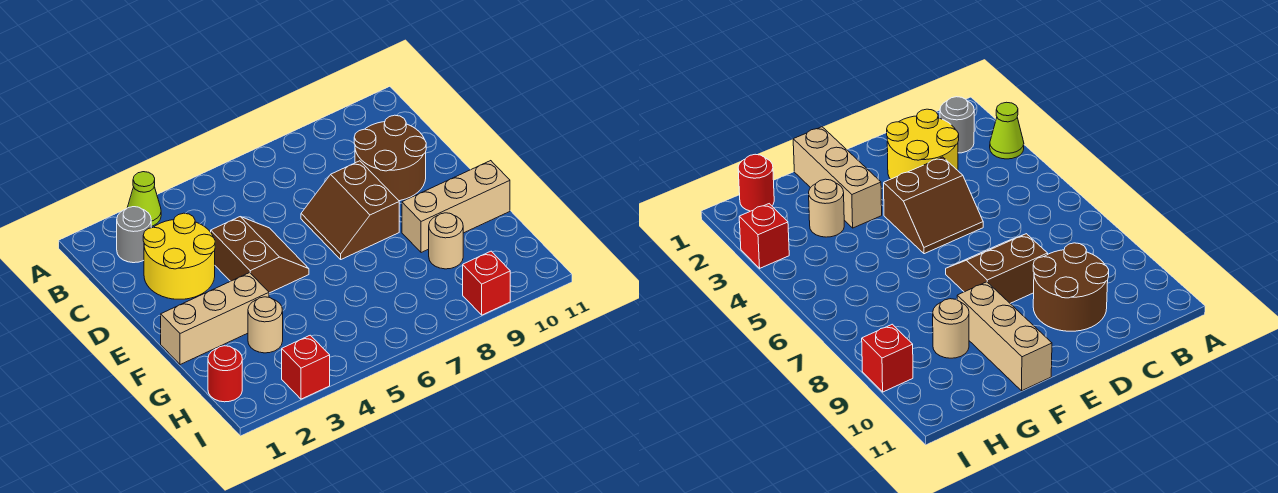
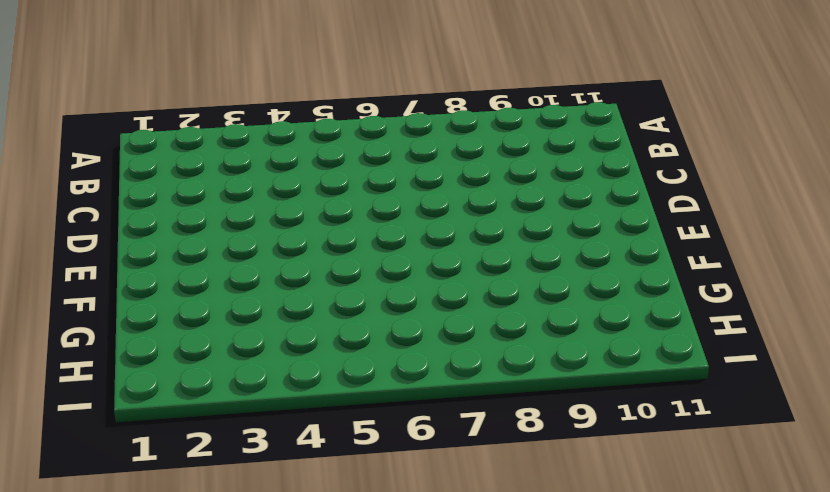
none -> lime 1x1 cone [127,172,161,226]
none -> grey 1x1 round brick [117,207,151,263]
none -> yellow 2x2 round brick [143,213,215,299]

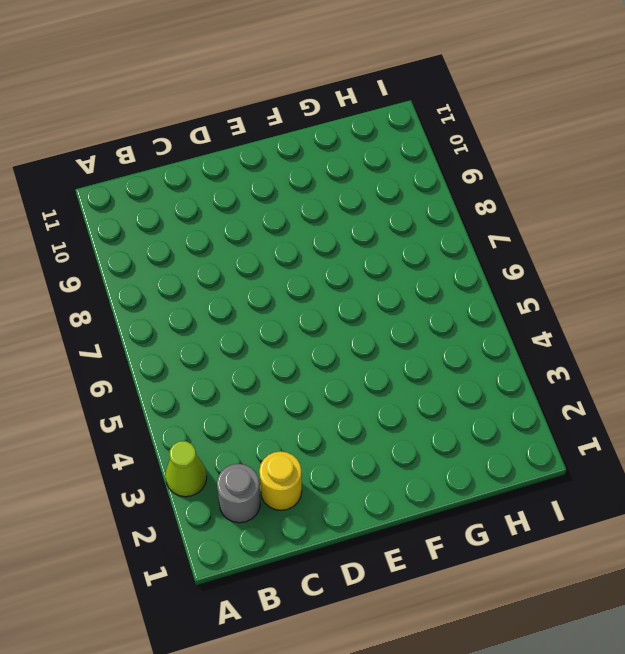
yellow 1x1 round brick [259,451,302,510] -> yellow 2x2 round brick [143,213,215,299]
none -> brown 2x2 round brick [354,115,426,201]
none -> brown 2x2 slope [211,217,309,293]
none -> brown 2x2 slope [301,161,399,259]

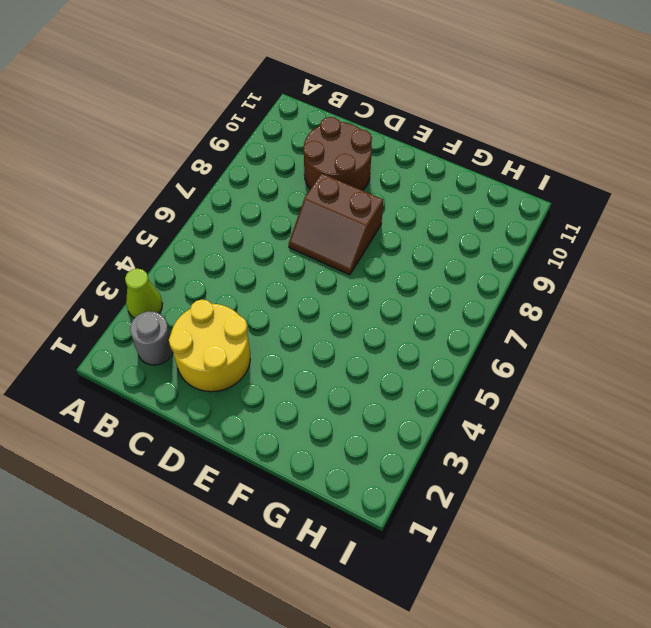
none -> brown 2x2 slope [211,217,309,293]
none -> tan 1x3 brick [161,273,269,365]
none -> tan 1x3 brick [402,161,510,253]

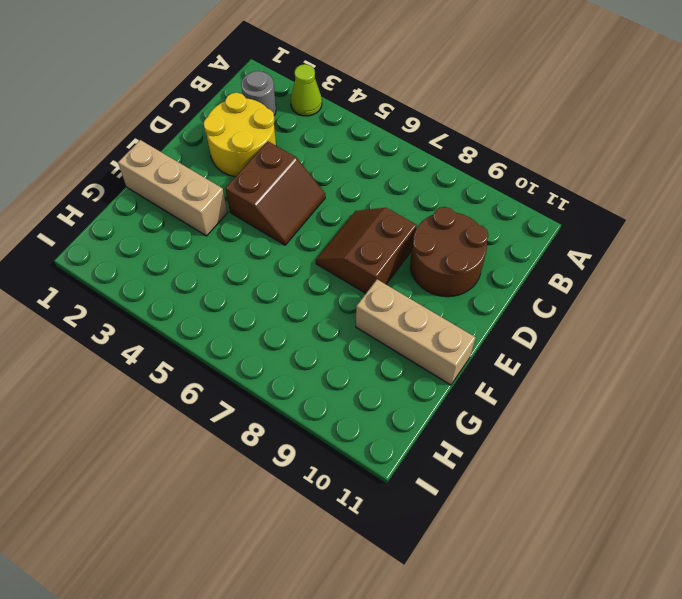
none -> tan 1x1 round brick [248,297,283,353]
none -> tan 1x1 round brick [429,213,463,269]
none -> red 1x1 round brick [208,346,242,402]

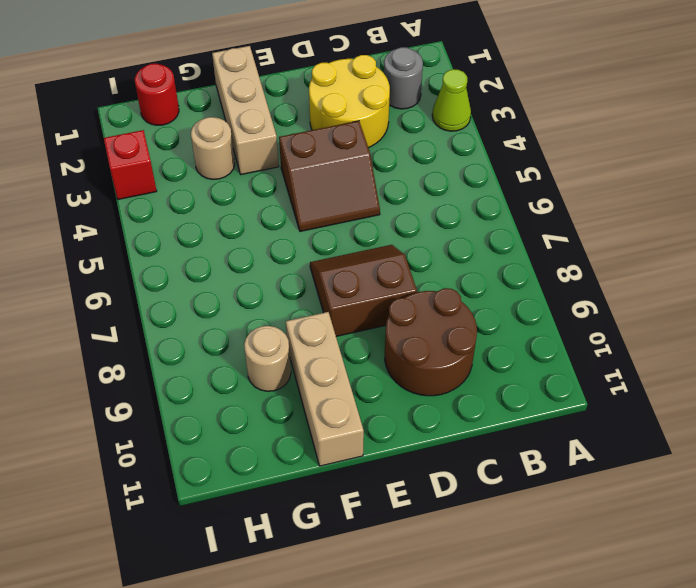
none -> red 1x1 brick [463,251,510,315]

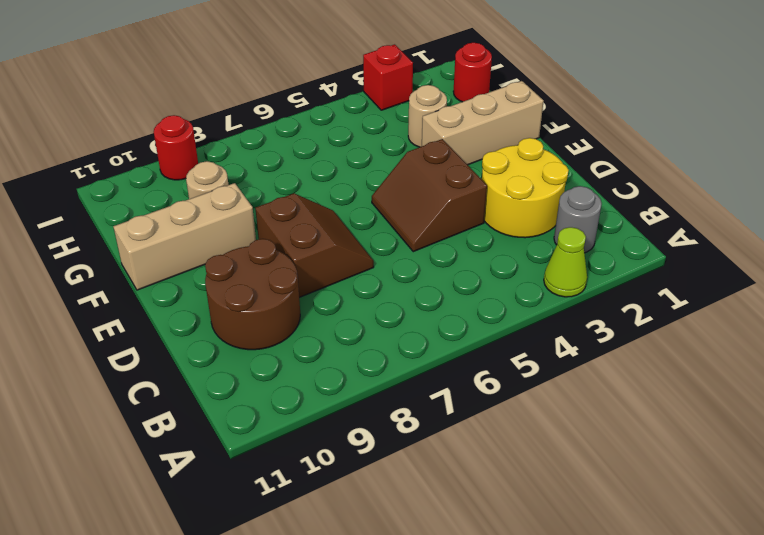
red 1x1 round brick [154,115,198,180] -> red 1x1 brick [463,251,510,315]

